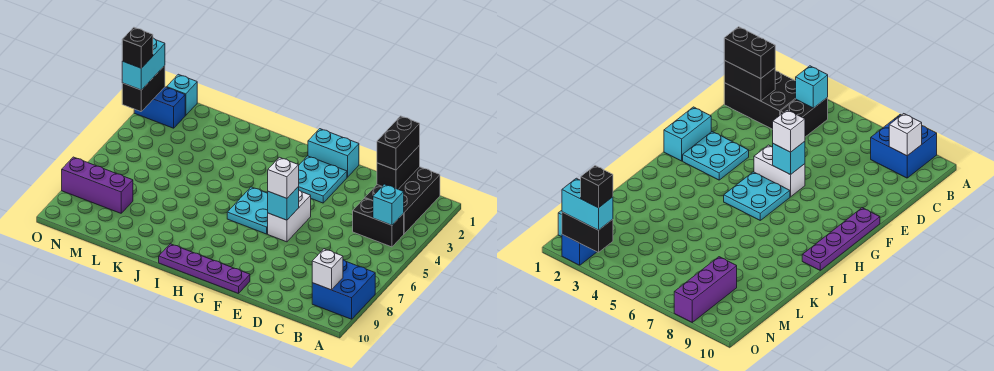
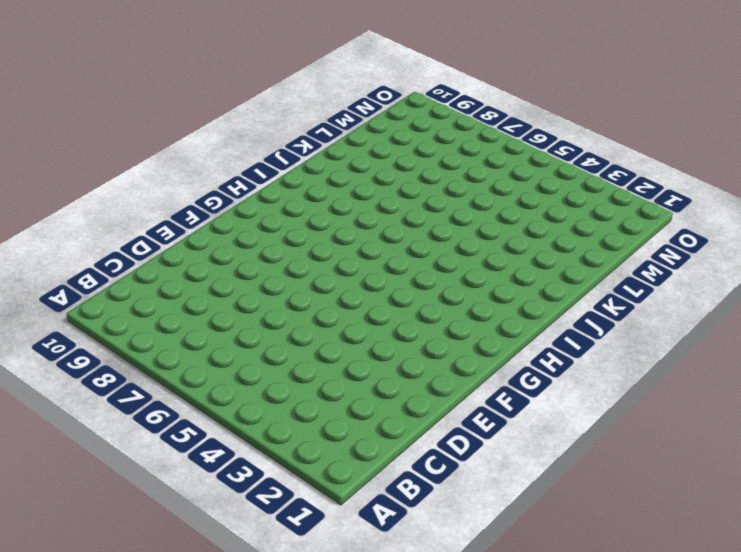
none -> blue 2x2 brick [312,260,375,319]
none -> black 2x3 brick [365,167,440,234]
none -> black 1x2 brick [353,198,404,247]

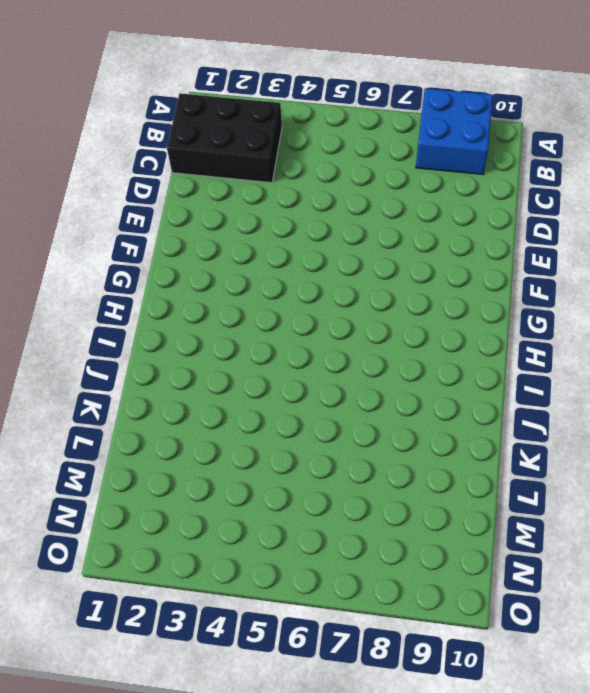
none -> black 1x2 brick [353,198,404,247]
none -> cyan 1x2 brick [308,129,359,177]
none -> cyan 2x2 plate [298,156,347,203]

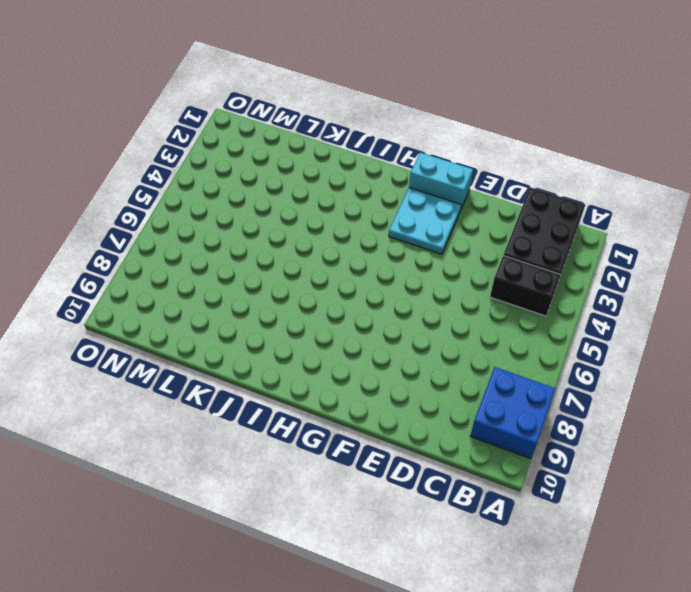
none -> white 1x2 brick [268,190,311,242]
none -> purple 1x4 plate [159,244,250,294]
none -> cyan 2x2 plate [227,187,268,234]

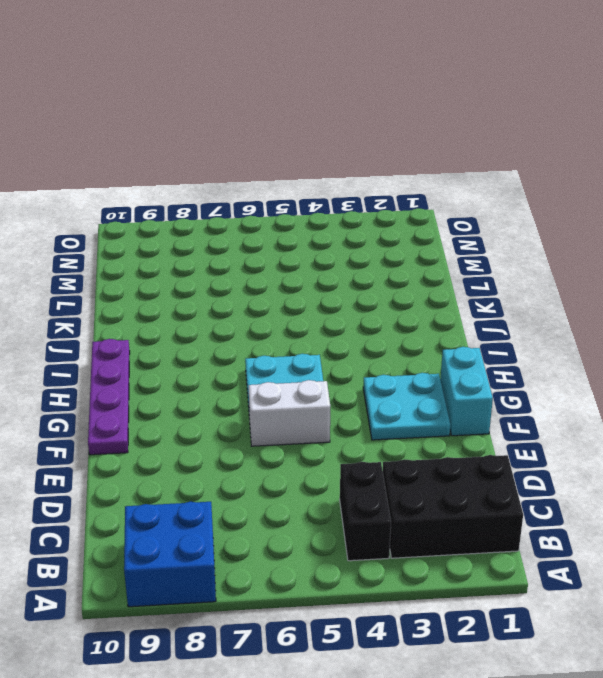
none -> purple 1x3 brick [62,157,133,213]
none -> cyan 1x1 brick [167,74,197,115]
none -> blue 1x2 brick [134,87,185,128]

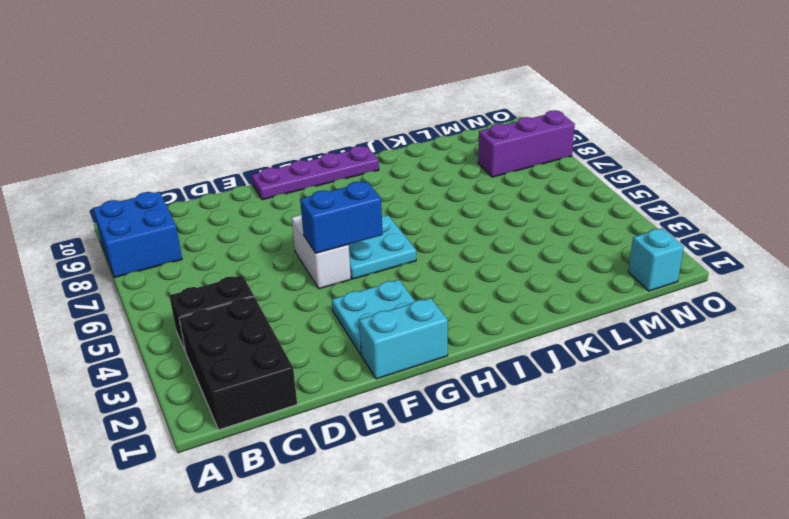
blue 1x2 brick [300,182,383,253] -> blue 1x2 brick moved to [134,87,185,128]
none -> cyan 1x1 brick [373,184,404,225]
none -> white 1x1 brick [312,249,343,290]
none -> black 1x2 brick [377,145,420,189]

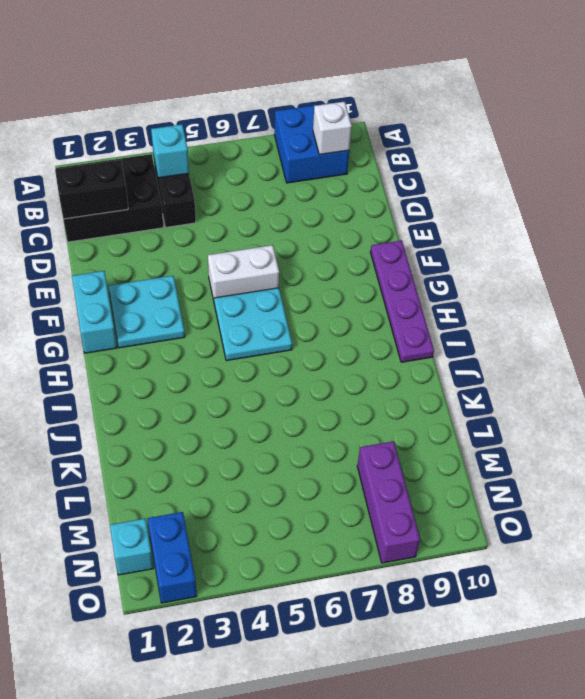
none -> cyan 1x1 brick [268,187,299,220]
none -> black 1x2 brick [122,66,165,112]
none -> black 1x2 brick [377,116,420,170]

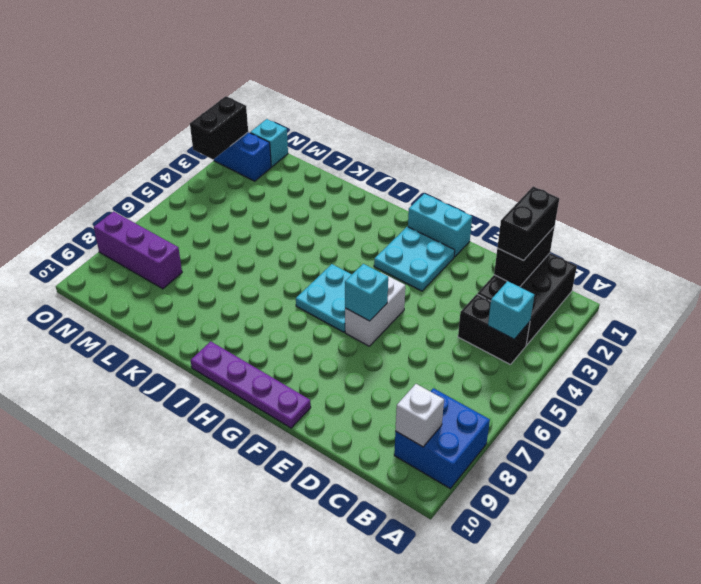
none -> white 1x1 brick [268,157,299,198]
none -> cyan 1x2 brick [122,38,165,90]
none -> black 1x1 brick [122,27,153,68]

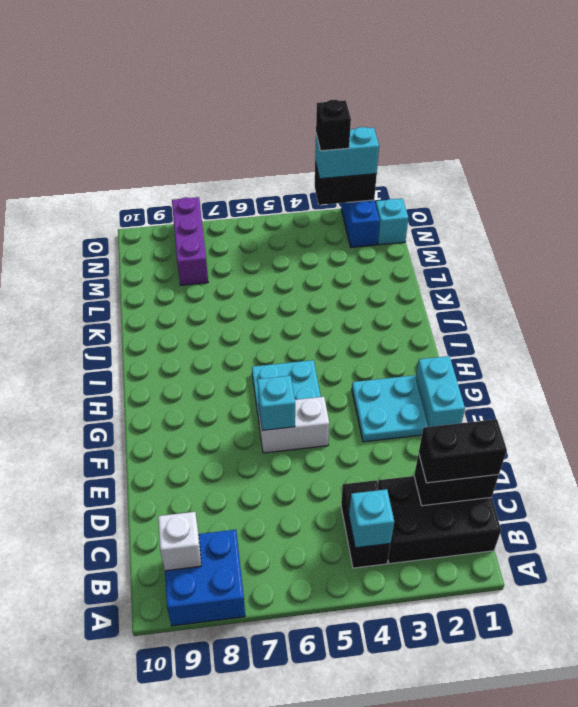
none -> purple 1x4 plate [159,244,250,294]
none -> white 1x1 brick [268,157,299,198]

